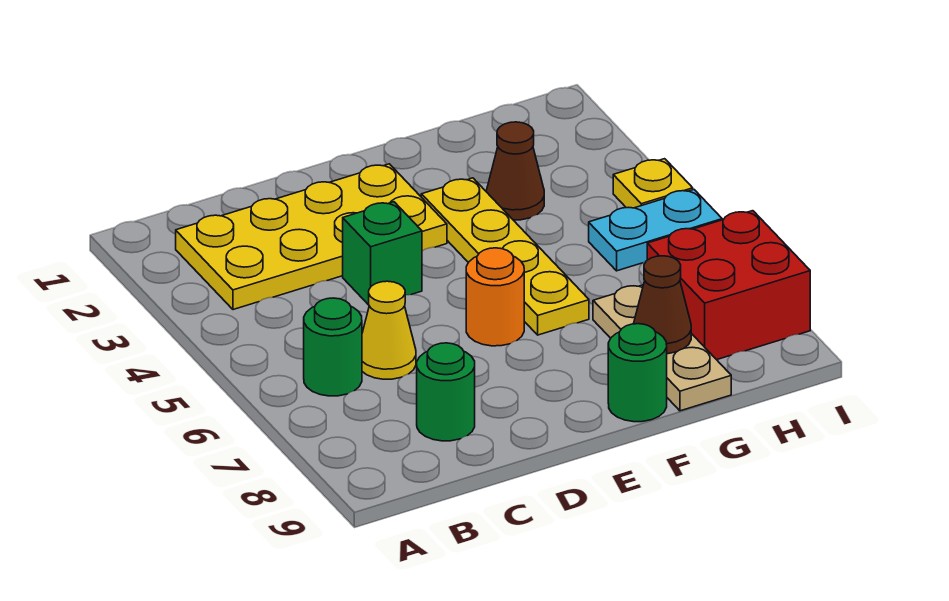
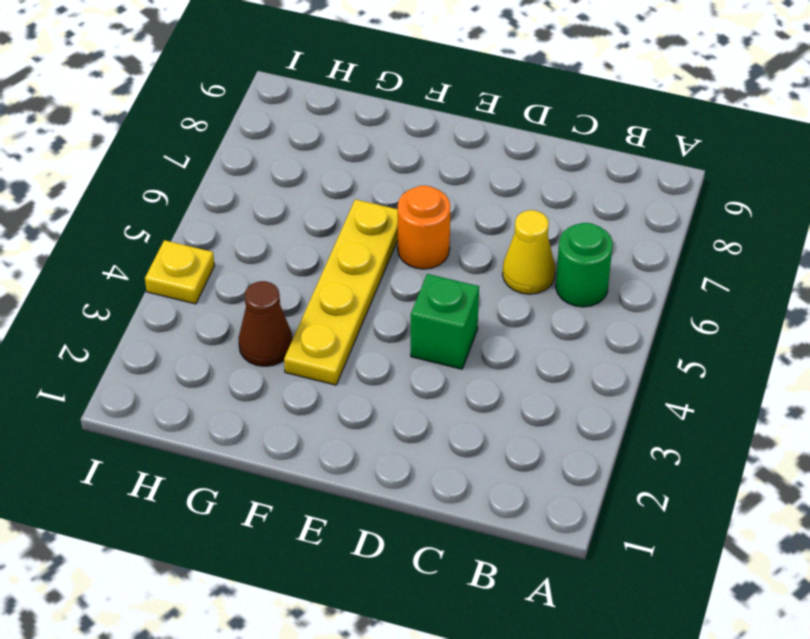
none -> yellow 2x4 plate [176,164,447,310]
none -> green 1x1 round brick [417,343,475,441]
none -> green 1x1 round brick [608,324,667,422]

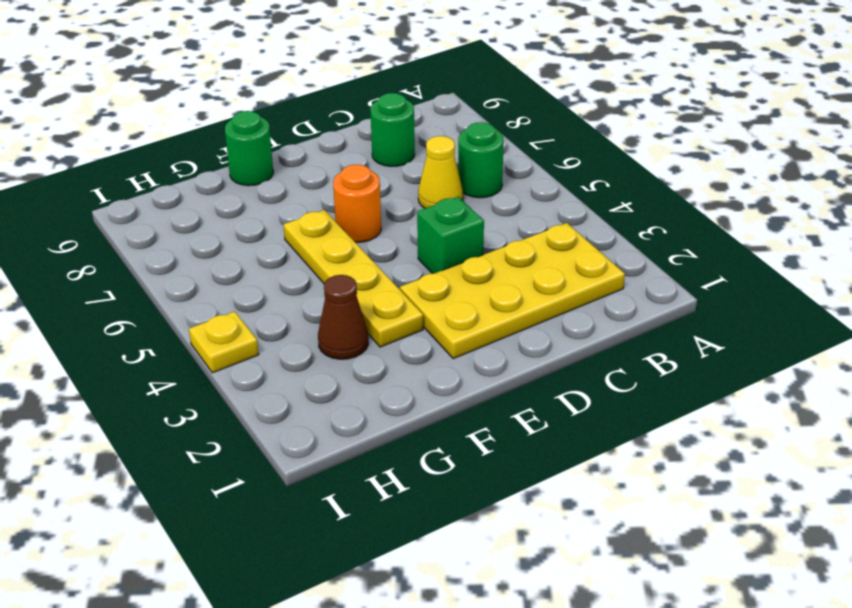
none -> tan 1x3 plate [593,285,731,411]
none -> cyan 1x2 plate [589,190,722,271]
none -> red 2x2 brick [647,211,810,360]

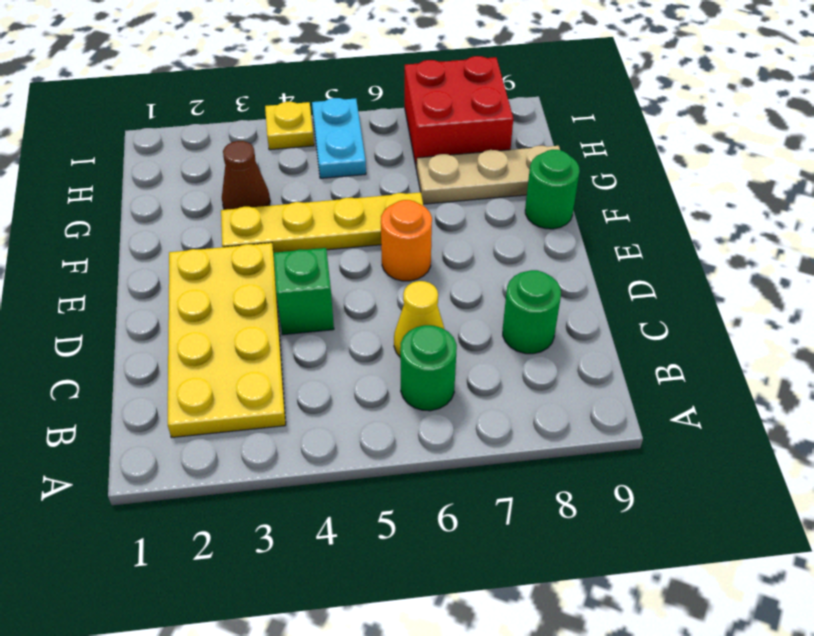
none -> brown 1x1 cone [634,256,691,354]

